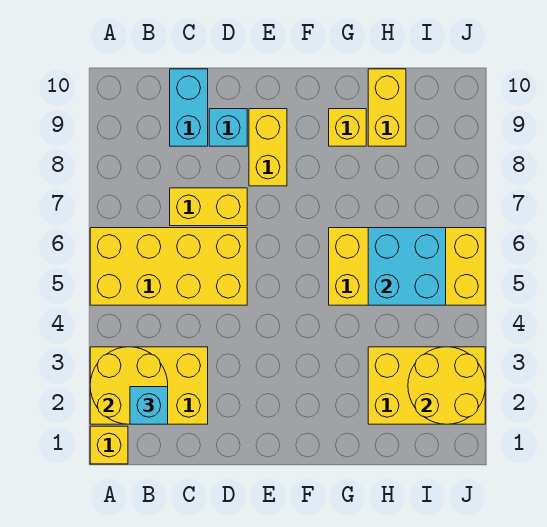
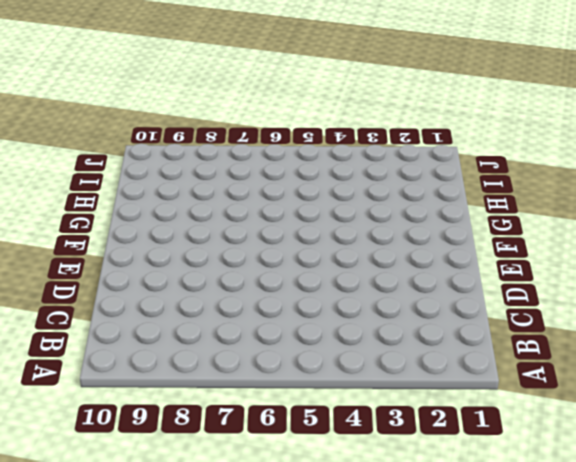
none -> yellow 1x1 brick [90,426,128,464]
none -> yellow 2x3 brick [90,347,208,424]
none -> yellow 2x4 brick [90,228,247,305]

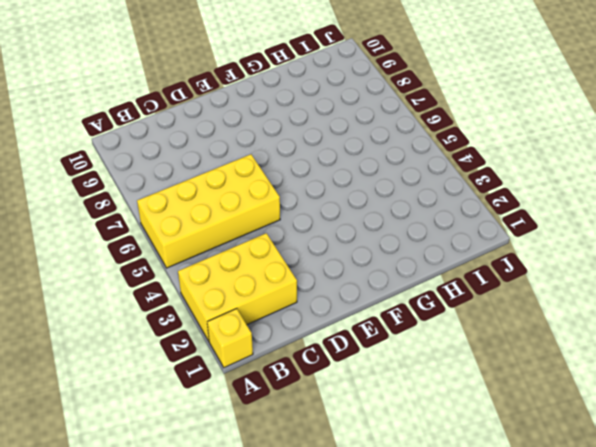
none -> yellow 1x2 brick [170,188,247,226]
none -> cyan 1x2 brick [170,69,208,146]
none -> cyan 1x1 brick [209,109,247,146]

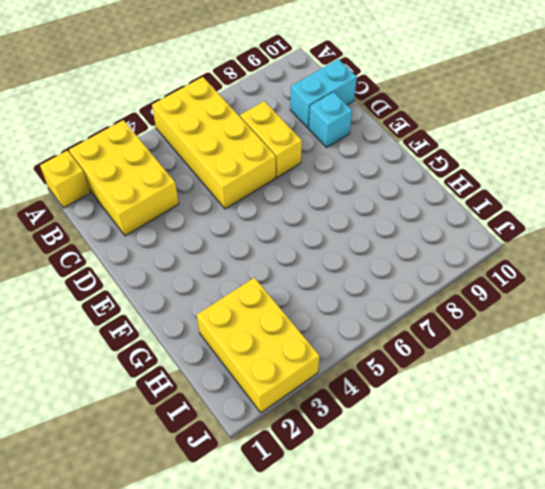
none -> yellow 1x2 brick [249,109,287,186]
none -> yellow 2x4 brick [329,228,485,305]
none -> yellow 1x1 brick [329,109,366,146]

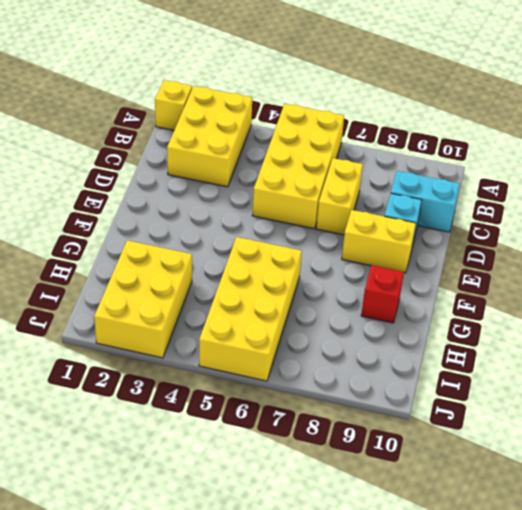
red 1x1 brick [361,265,404,323] -> yellow 1x1 brick [329,109,366,146]
none -> yellow 1x2 brick [368,69,406,146]
none -> yellow 2x2 round brick [90,347,168,424]
none -> cyan 2x2 brick [368,228,446,305]

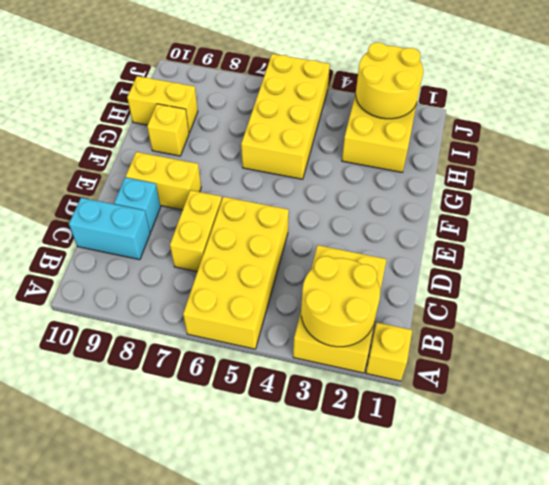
none -> cyan 2x2 brick [368,228,446,305]
none -> cyan 1x1 brick [130,387,168,424]

